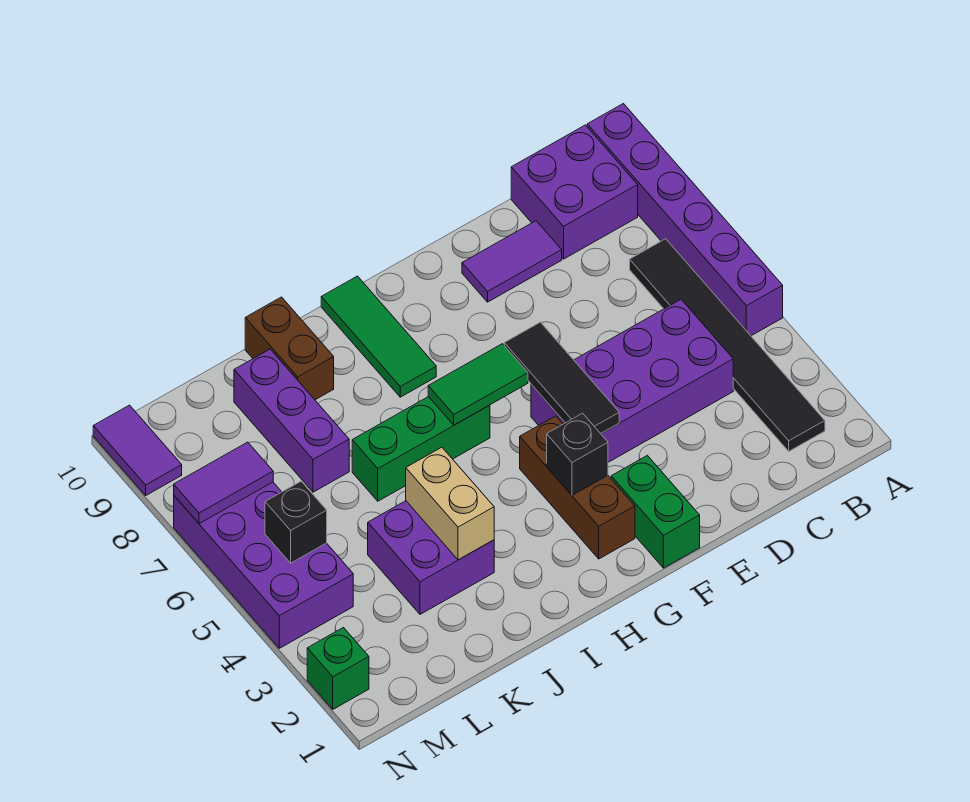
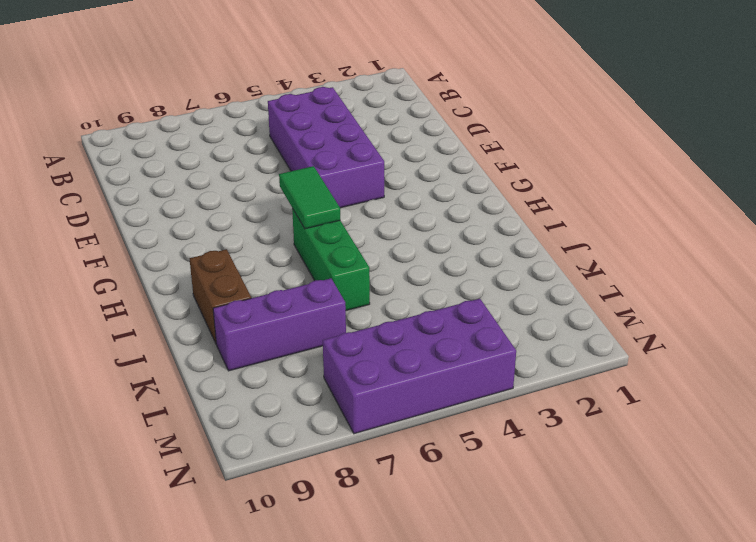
brown 1x2 brick [190,249,251,343] -> brown 1x2 brick turned to [245,297,334,400]
none -> purple 1x6 brick [587,104,783,336]
none -> black 1x6 tile [630,239,825,451]
none -> purple 2x2 brick [511,125,638,259]

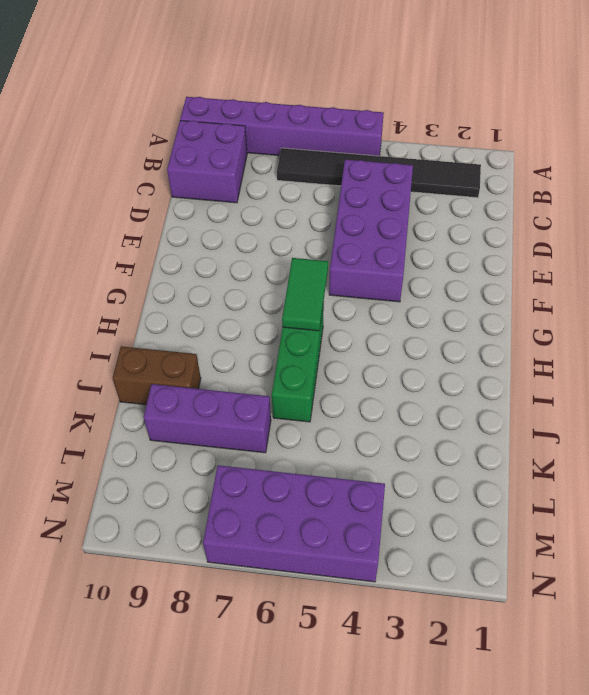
none -> purple 1x2 tile [462,221,562,302]
none -> green 1x2 brick [611,455,700,568]
none -> brown 1x3 brick [520,416,635,559]

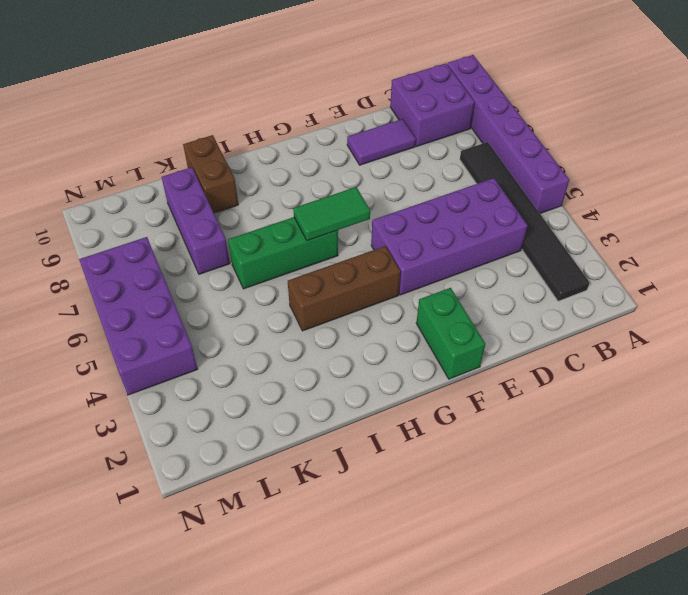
brown 1x3 brick [288,246,401,331] -> brown 1x3 brick turned to [520,416,635,559]
none -> green 1x3 tile [321,276,436,397]
none -> purple 2x2 brick [368,501,494,614]
none -> green 1x1 brick [307,628,369,709]

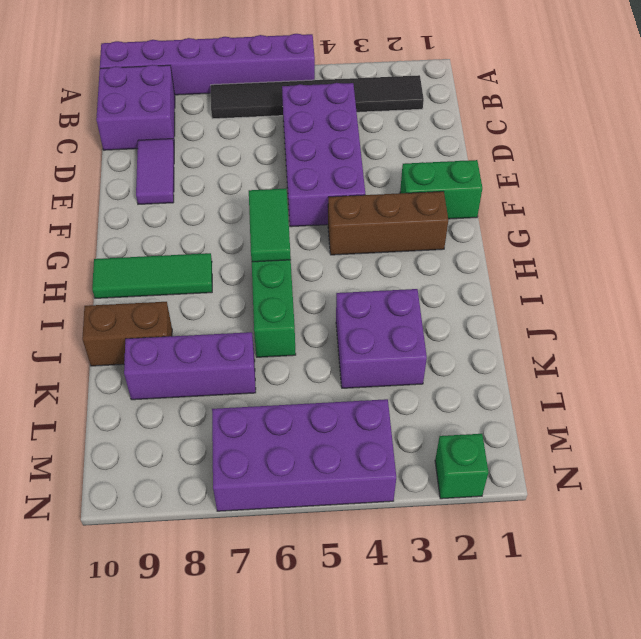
none -> purple 1x2 tile [93,405,182,495]
none -> black 1x3 tile [504,322,619,434]
none -> black 1x1 brick [547,413,608,495]

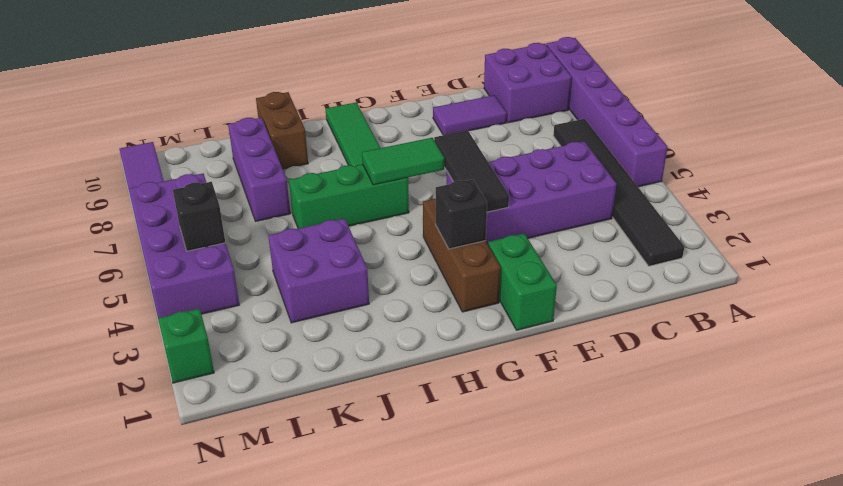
none -> tan 1x2 brick [406,447,494,560]
none -> purple 1x2 tile [174,442,273,524]

